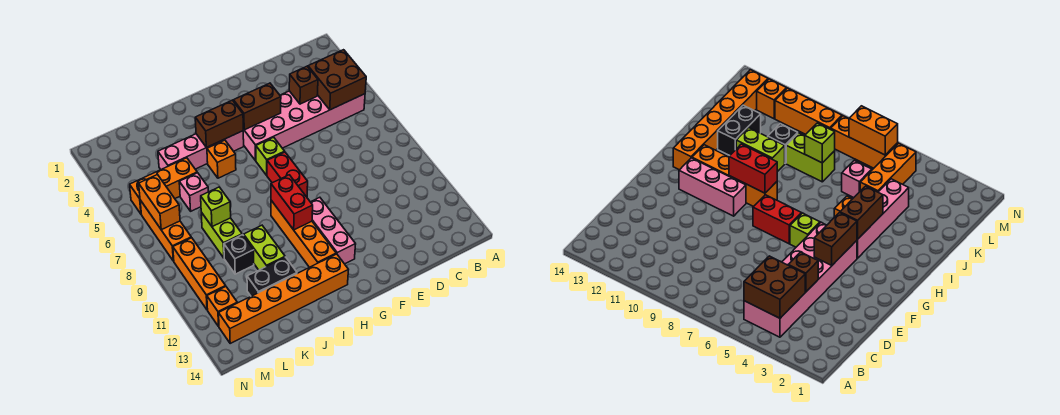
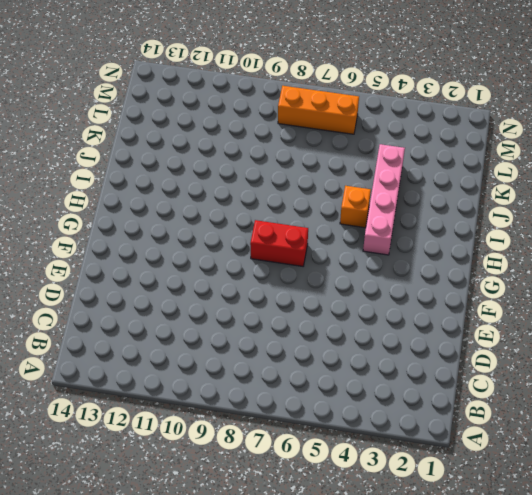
none -> pink 2x6 brick [243,91,365,161]
none -> lime 1x1 brick [256,137,285,175]
none -> pink 1x3 brick [311,197,356,264]

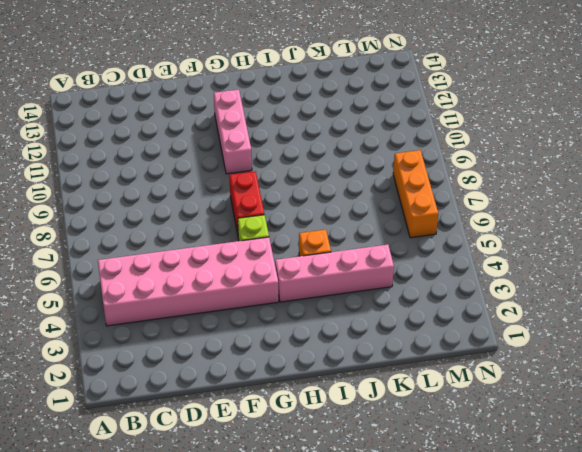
none -> orange 1x4 brick [271,200,336,267]
none -> orange 1x6 brick [219,254,348,343]
none -> lime 1x2 brick [244,225,285,270]

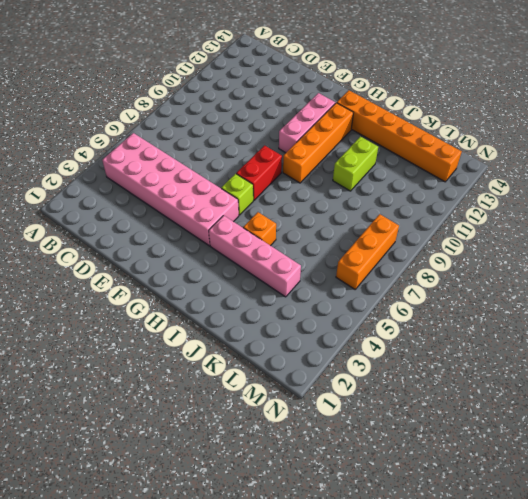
none -> black 1x2 brick [247,257,297,296]
none -> orange 1x3 brick [130,158,197,214]
none -> pink 1x1 brick [179,173,208,211]

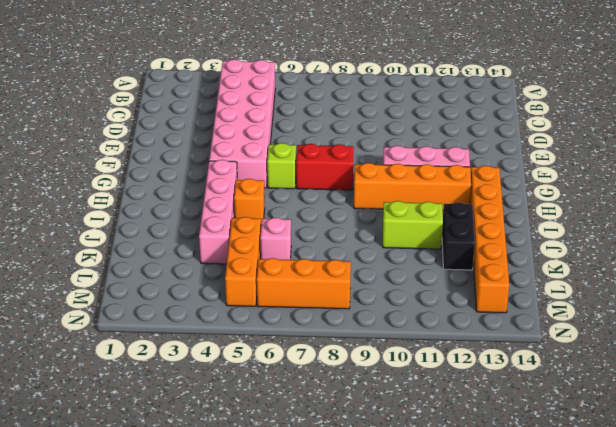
none -> lime 1x2 brick [201,212,242,258]
none -> black 1x1 brick [224,235,254,274]
none -> orange 1x3 brick [173,238,226,310]

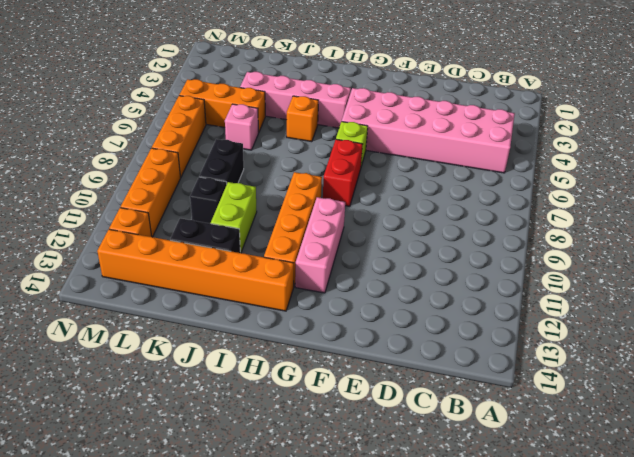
black 1x2 brick [199,139,244,183] -> lime 1x2 brick [201,212,242,258]
none -> brown 2x2 brick [308,50,366,110]
none -> brown 1x1 brick [289,66,318,104]
none -> brown 1x2 brick [233,83,281,130]

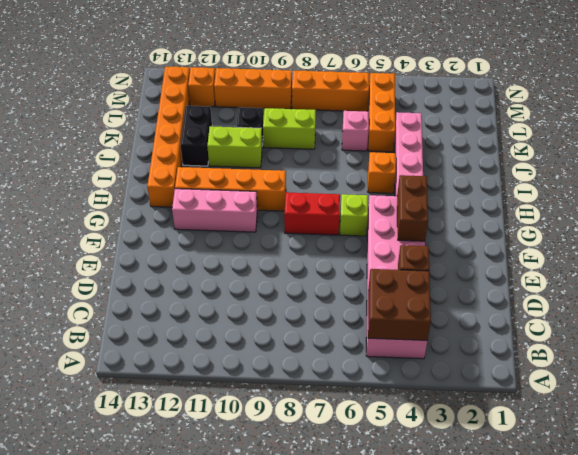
none -> brown 1x2 brick [195,100,243,148]
none -> red 1x2 brick [271,175,313,230]
none -> lime 1x1 brick [201,187,231,227]

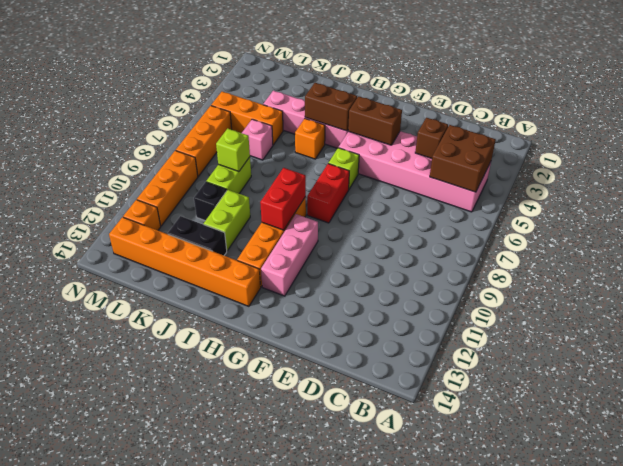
none -> orange 1x2 brick [139,175,180,230]

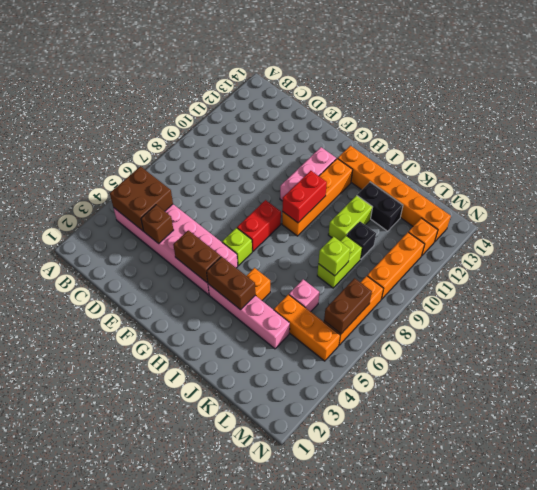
brown 1x2 brick [324,278,372,334] -> orange 1x2 brick [139,175,180,230]

